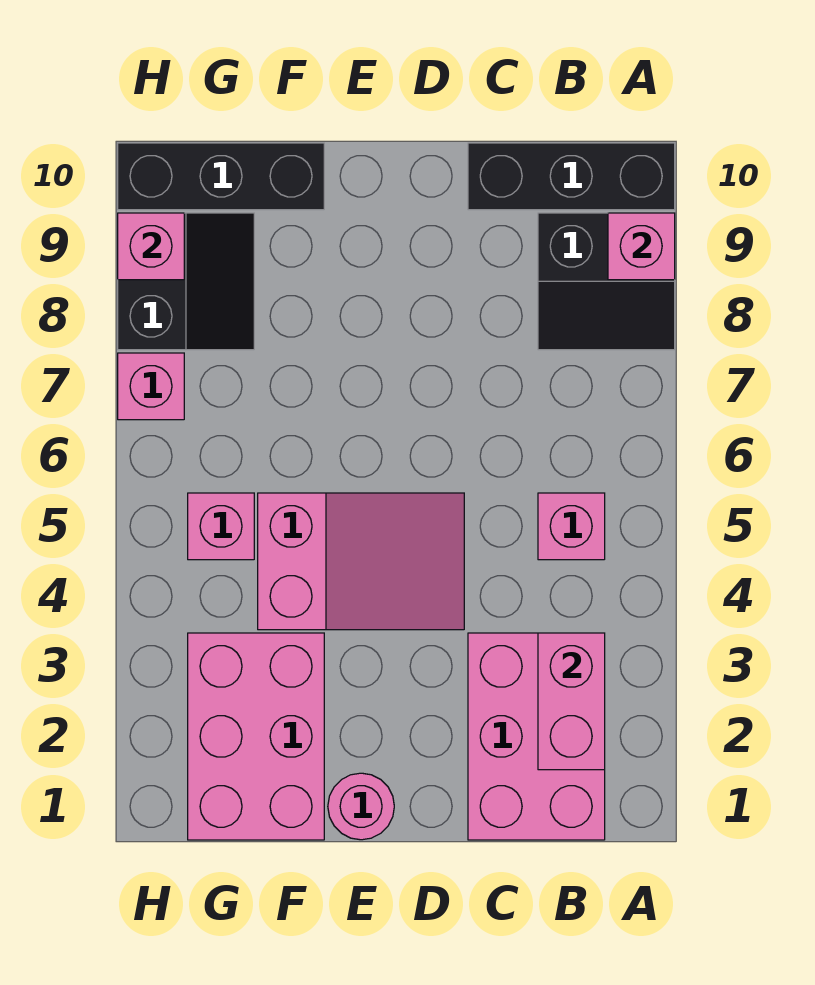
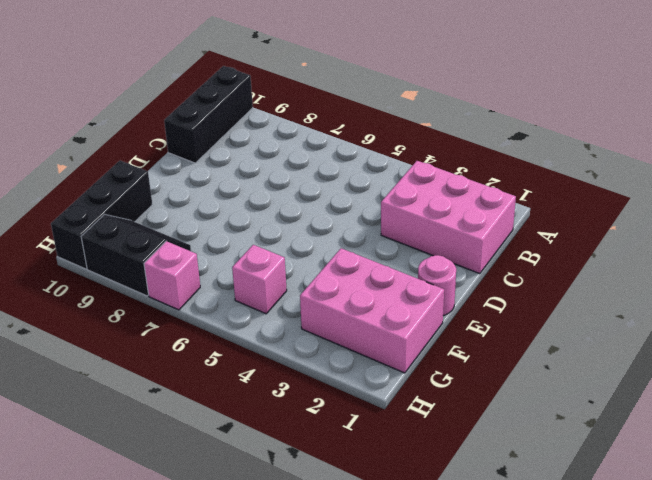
none -> black 2x2 slope [538,213,675,350]
none -> pink 1x1 brick [538,493,605,560]
none -> pink 2x3 slope [258,493,464,630]

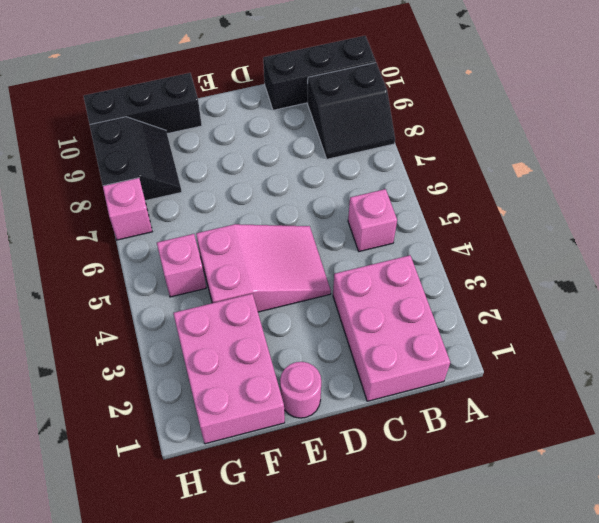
none -> pink 1x1 brick [608,213,675,280]
none -> pink 1x2 brick [538,633,605,770]
none -> pink 1x1 brick [118,213,184,280]

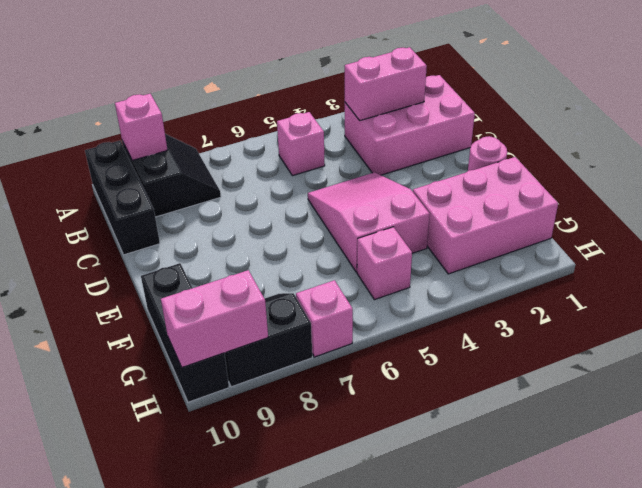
pink 1x2 brick [161,270,268,368] -> pink 1x1 brick [118,213,184,280]

